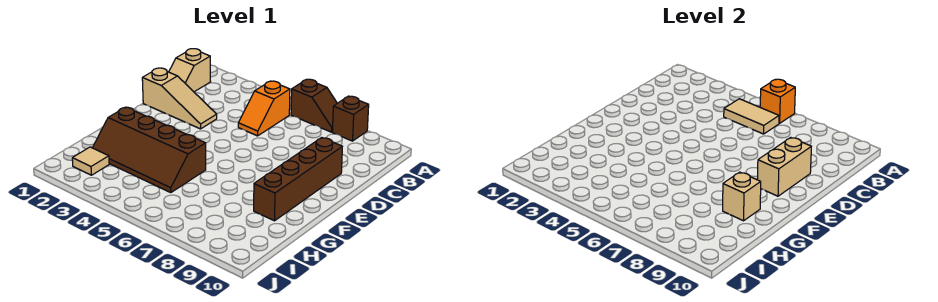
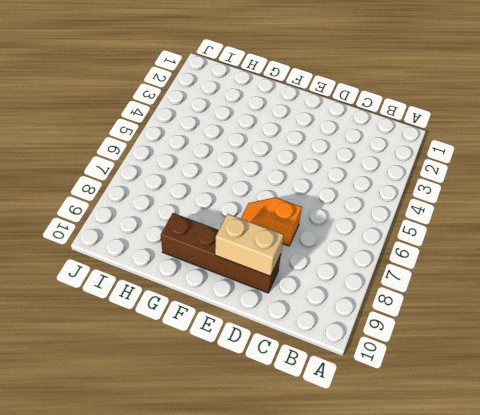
orange 1x2 slope [241,197,302,246] -> orange 1x2 slope moved to [238,81,290,136]
none -> brown 1x2 slope [291,79,337,132]
none -> brown 1x1 brick [332,96,369,141]
none -> tan 1x2 slope [169,49,211,92]

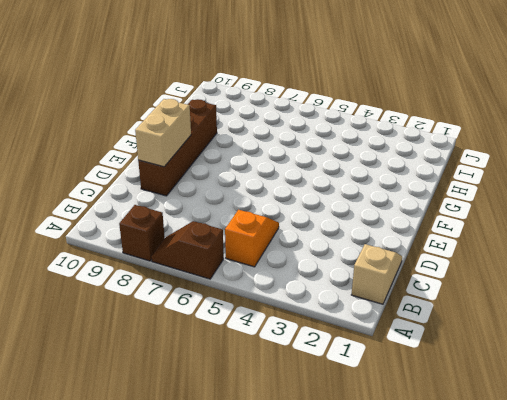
none -> tan 1x3 slope [142,68,217,129]
none -> brown 2x4 slope [93,107,206,193]
none -> tan 1x1 tile [72,147,109,175]

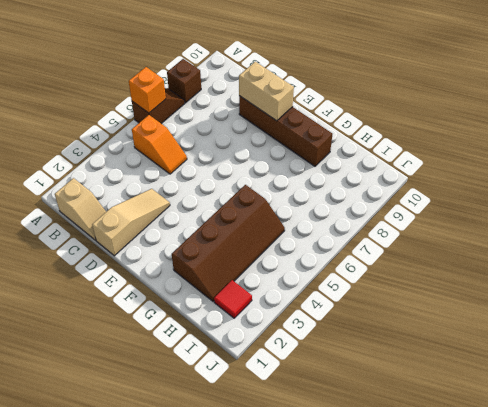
red 1x1 tile [214,280,252,318] -> tan 1x1 tile [72,147,109,175]
none -> tan 1x2 tile [724,99,779,134]
none -> tan 1x1 brick [723,172,761,221]

